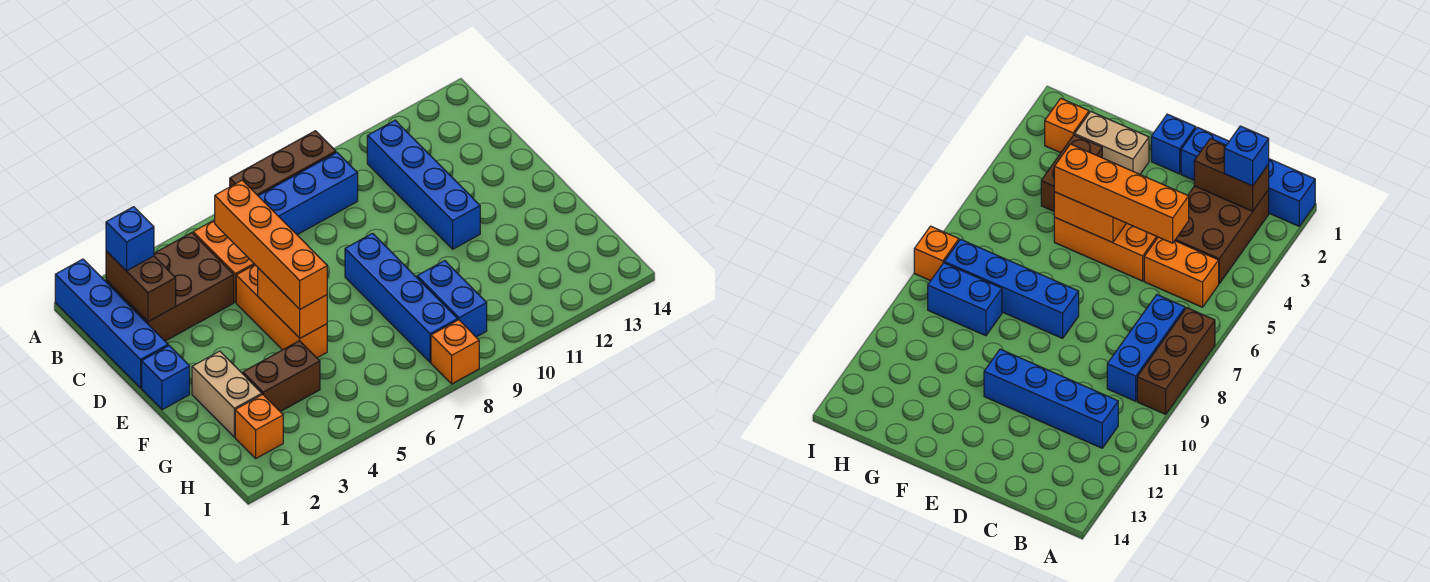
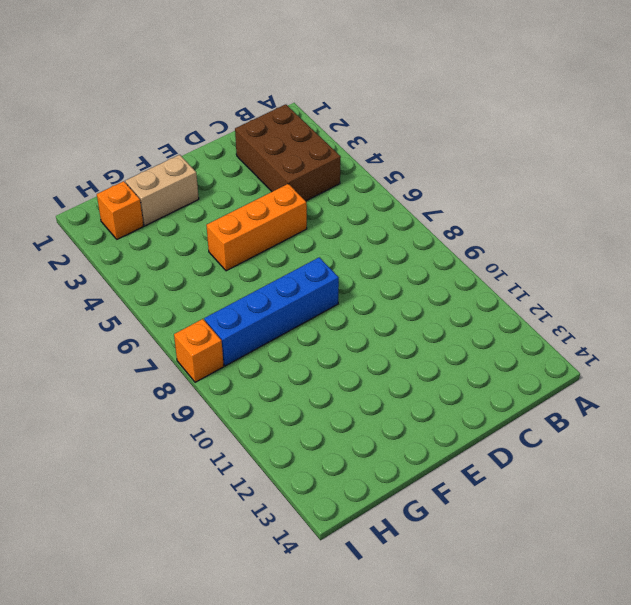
none -> blue 1x4 brick [55,259,168,388]
none -> brown 1x3 brick [230,131,336,196]
none -> orange 1x2 brick [193,220,255,302]

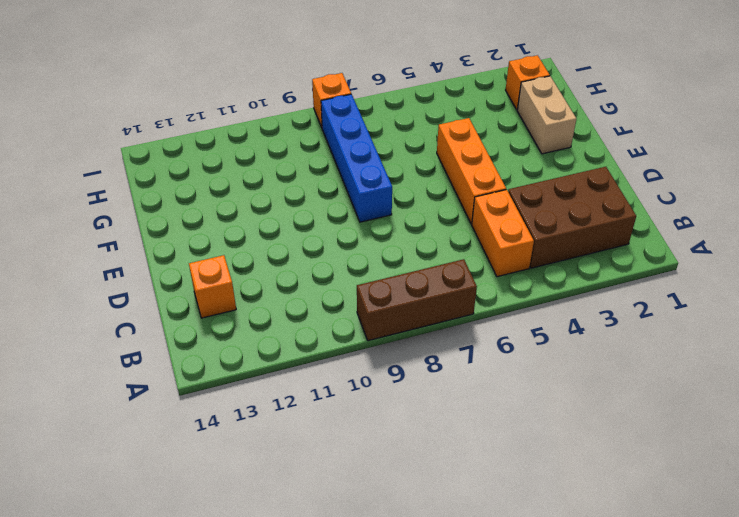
orange 1x1 brick [189,255,236,318] -> none
none -> blue 1x4 brick [55,259,168,388]
none -> blue 1x3 brick [259,153,358,235]
none -> blue 1x4 brick [367,120,480,249]

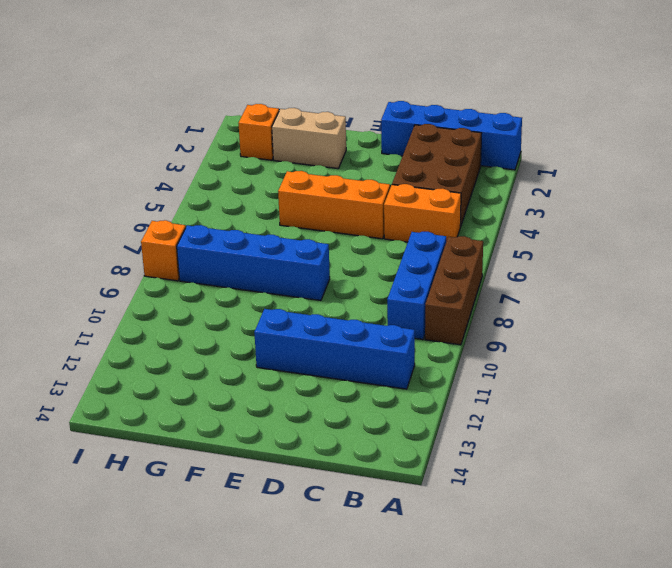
none -> blue 1x1 brick [142,346,190,410]
none -> brown 1x2 brick [243,341,320,412]
none -> blue 1x2 brick [417,261,487,337]

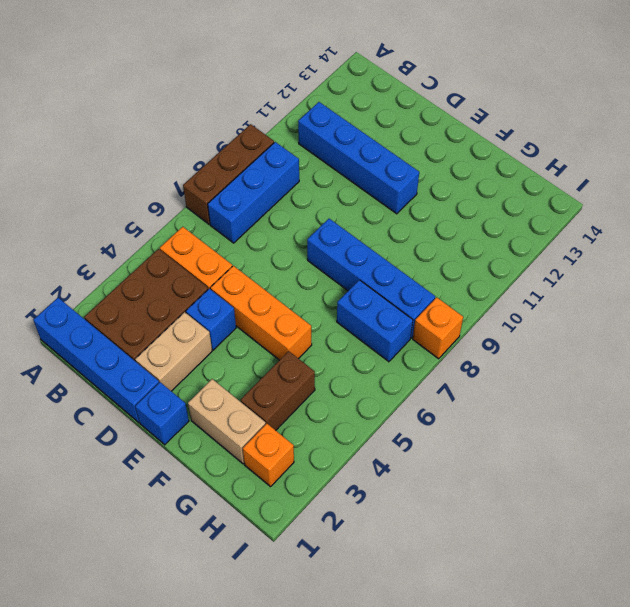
tan 1x2 brick [135,312,212,391] -> none
blue 1x1 brick [186,289,236,350] -> blue 1x1 brick moved to [106,207,154,271]
blue 1x2 brick [337,280,413,362] -> blue 1x2 brick moved to [417,261,487,337]
none -> brown 1x2 brick [106,251,176,322]
none -> orange 1x2 brick [258,268,327,338]
none -> orange 1x4 brick [215,180,327,309]

